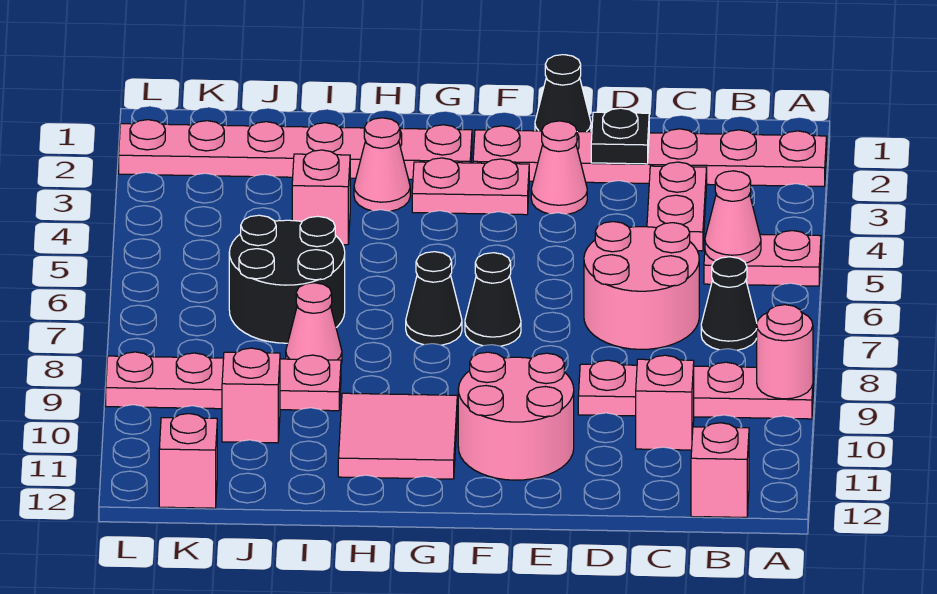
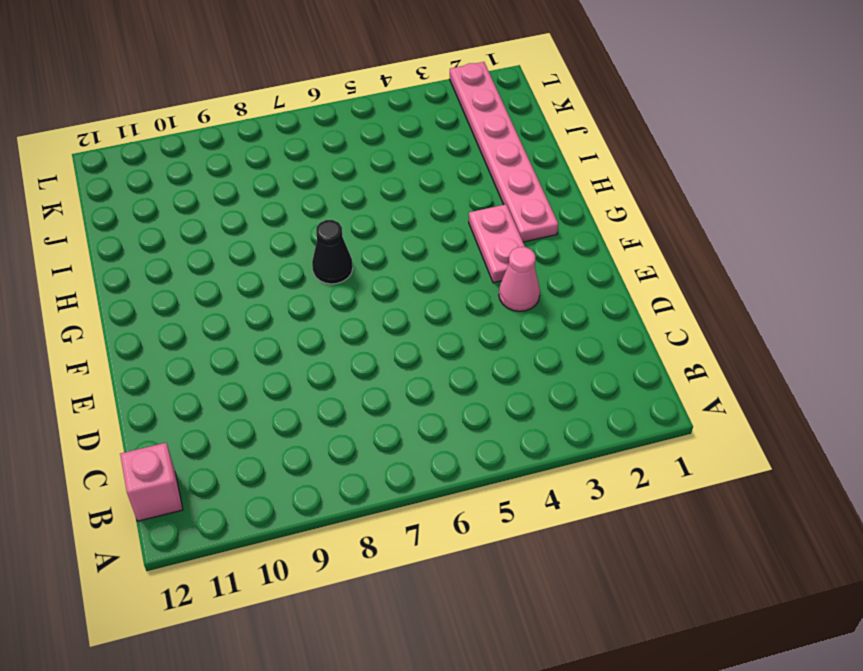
none -> pink 1x6 plate [473,126,827,187]
none -> pink 1x2 plate [704,231,821,286]
none -> pink 1x4 plate [578,360,814,419]

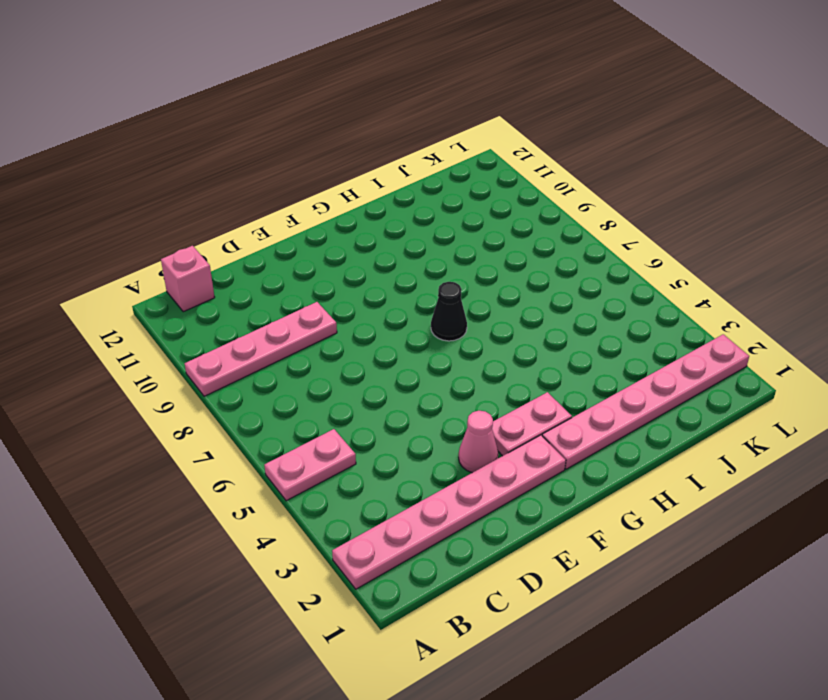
none -> black 1x1 cone [701,257,757,350]
none -> pink 1x2 plate [647,162,707,251]
none -> pink 2x2 round brick [584,222,699,349]

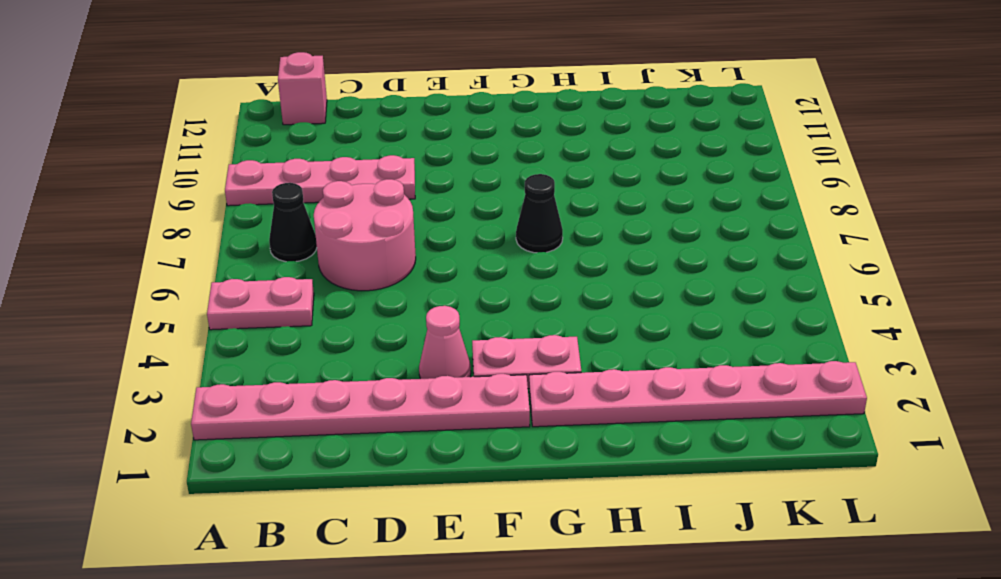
none -> pink 1x2 plate [647,162,707,251]
none -> pink 1x1 brick [636,355,694,450]
none -> black 1x1 cone [535,55,591,132]

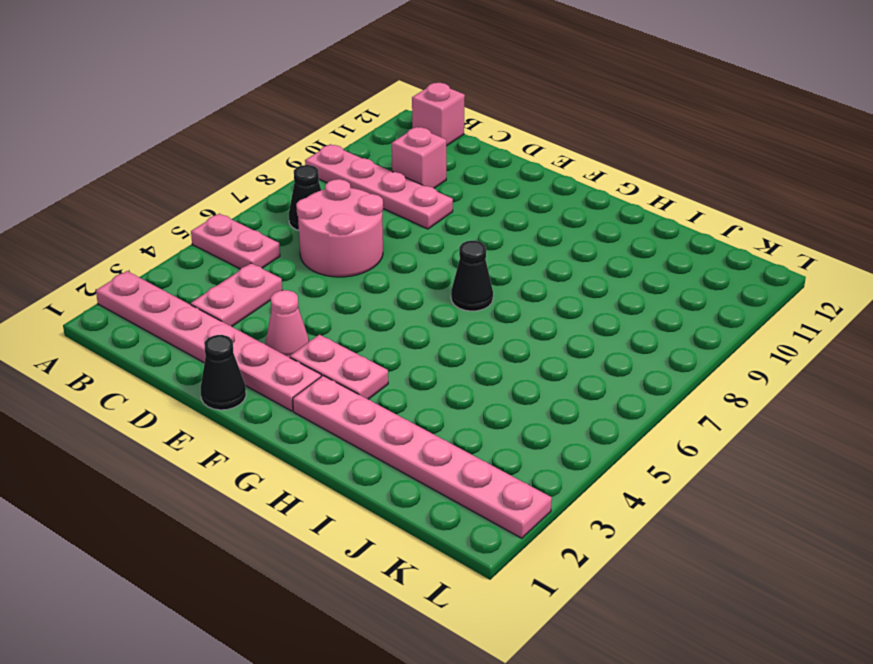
none -> pink 2x2 round brick [458,352,574,480]
none -> black 1x1 cone [465,253,521,346]
none -> pink 2x2 tile [338,393,457,479]

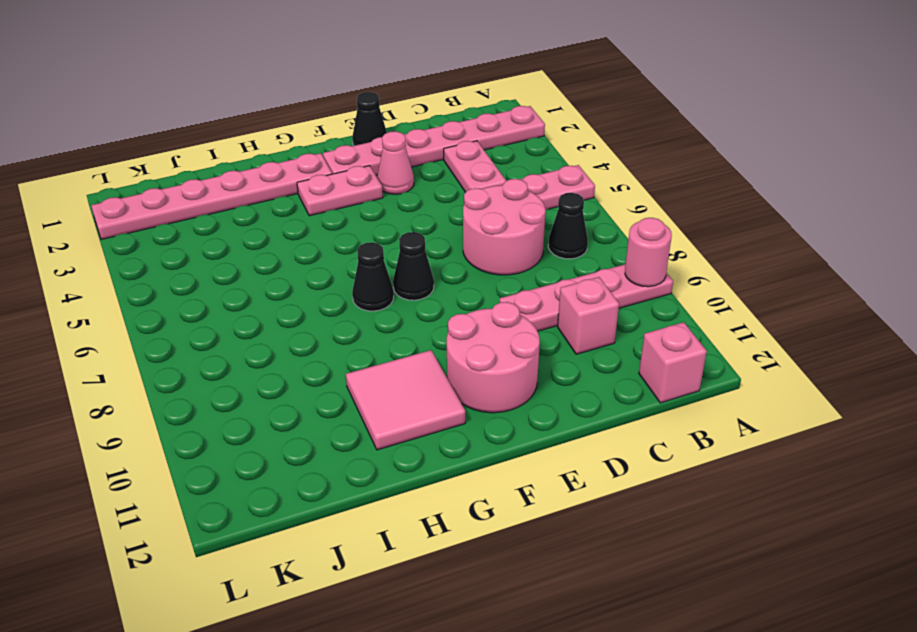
none -> pink 1x1 cone [354,118,410,211]
none -> pink 1x1 brick [292,150,350,245]
none -> black 2x2 round brick [229,215,345,343]

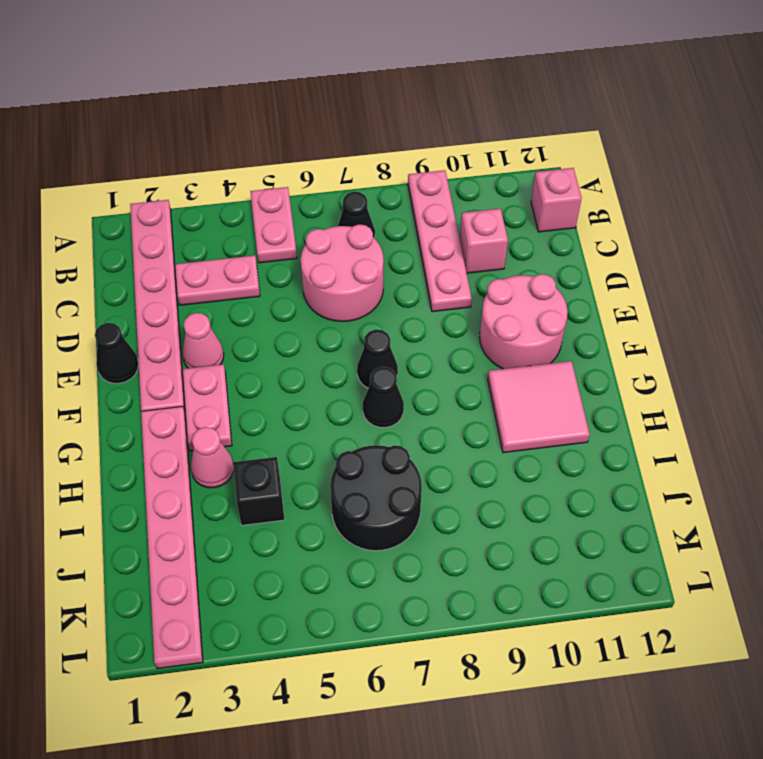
black 1x1 brick [233,457,285,525] -> pink 1x1 brick [292,150,350,245]
none -> pink 1x1 cone [286,283,342,363]
none -> pink 1x4 plate [106,352,341,411]
none -> pink 1x1 brick [222,348,280,443]

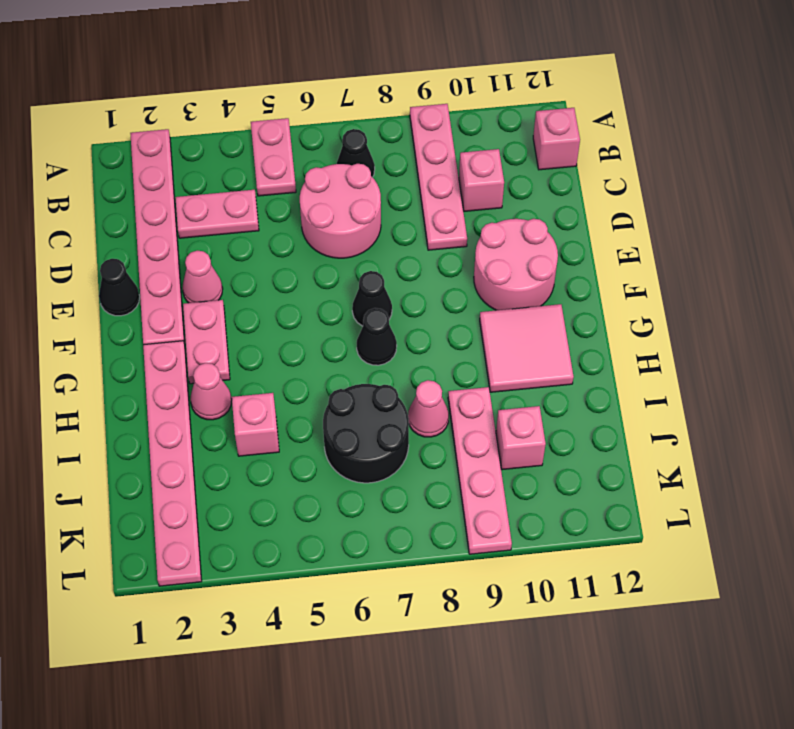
none -> pink 1x1 brick [159,414,217,508]
none -> pink 1x1 round brick [757,305,813,399]
none -> pink 1x1 cone [705,171,761,263]

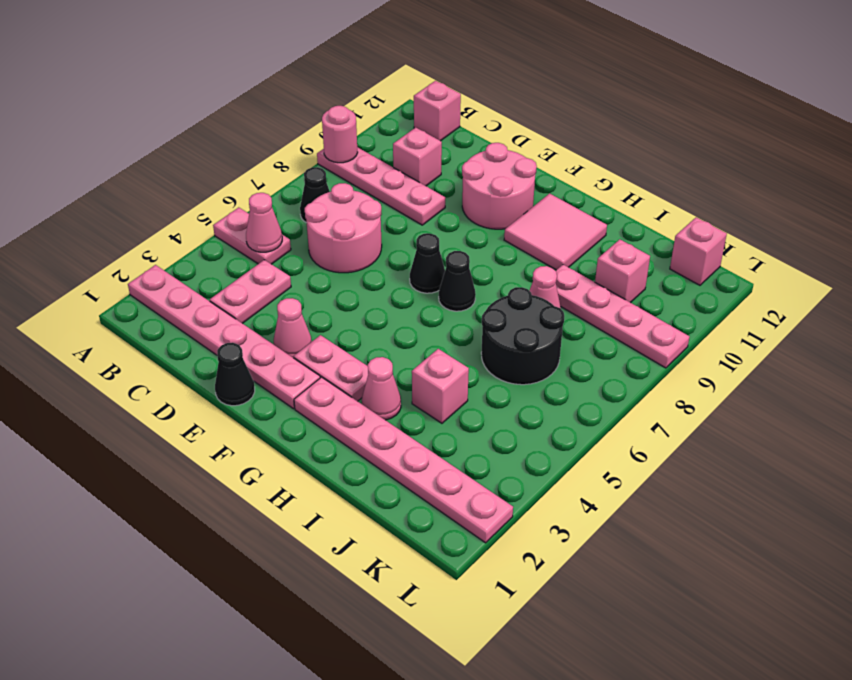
none -> black 1x1 plate [591,108,649,164]

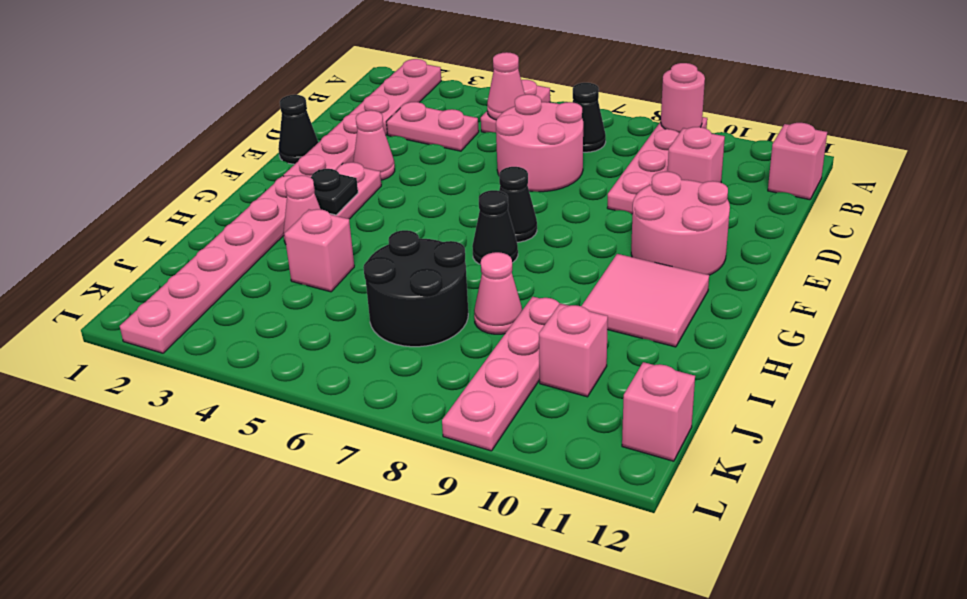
black 1x1 plate [311,169,358,215] -> black 1x1 plate moved to [591,108,649,164]

